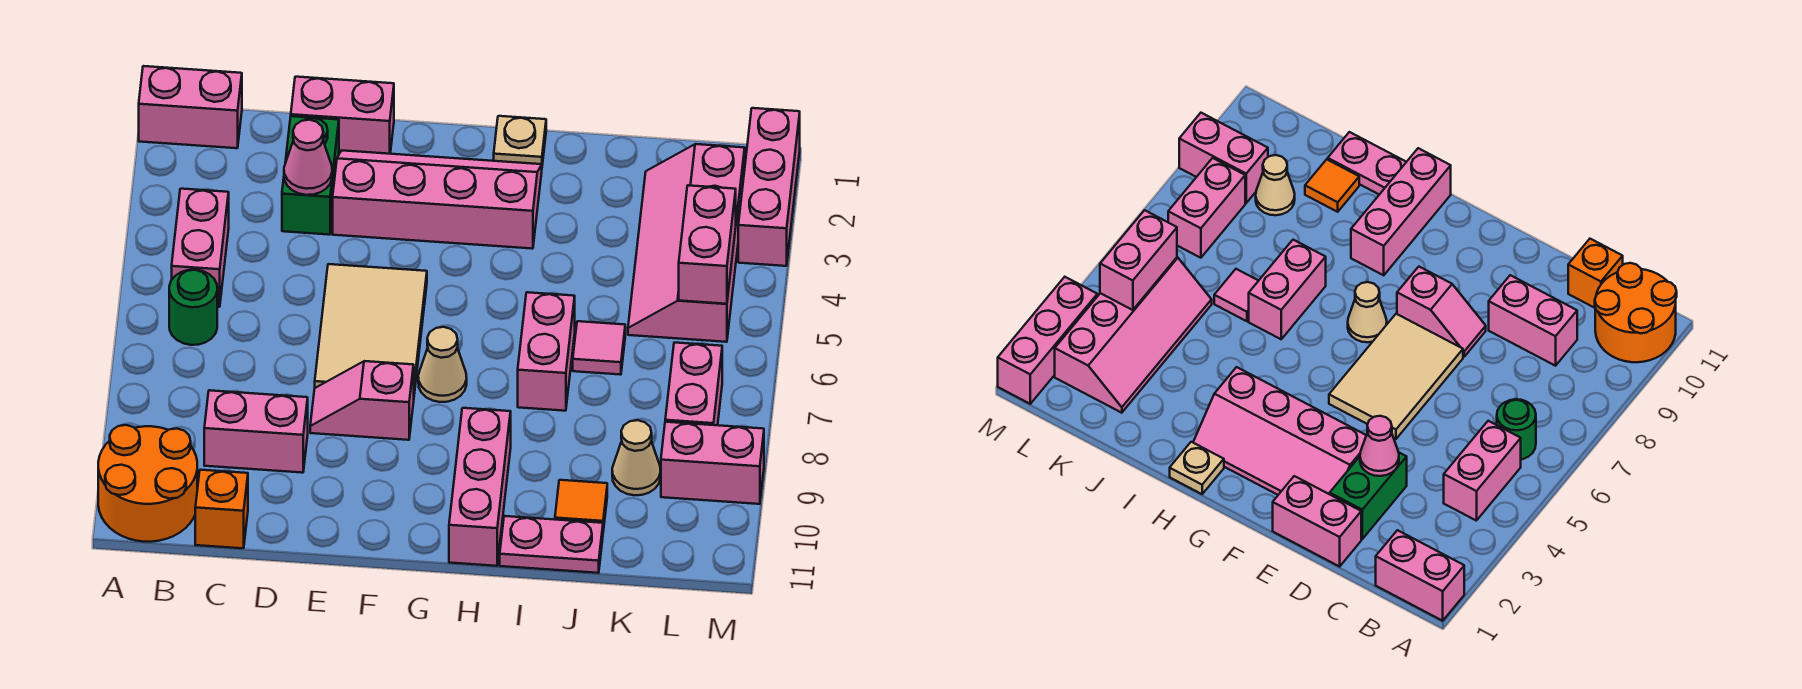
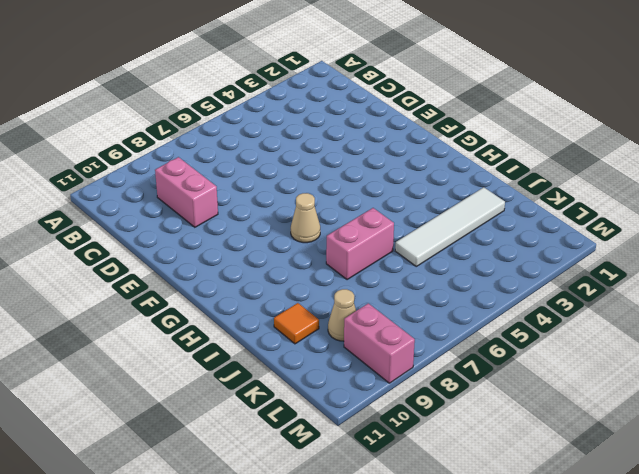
white 1x4 tile [395,187,505,266] -> none
none -> pink 1x2 brick [139,66,242,148]
none -> orange 2x2 round brick [98,425,197,542]
none -> pink 1x2 brick [172,189,229,307]

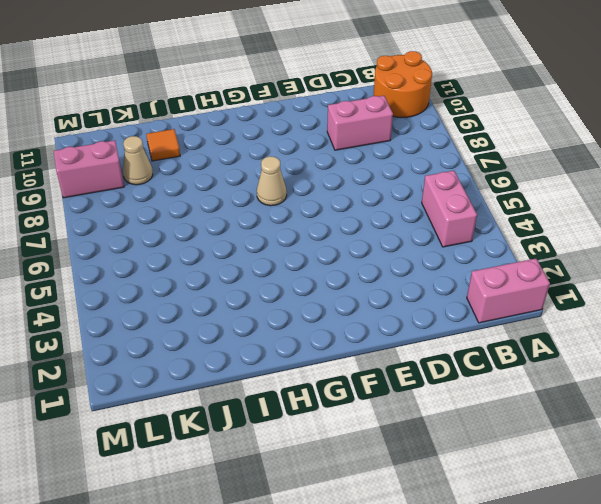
none -> green 1x1 round brick [169,270,217,345]
none -> orange 1x1 brick [195,470,248,548]
none -> pink 1x2 brick [291,77,394,154]

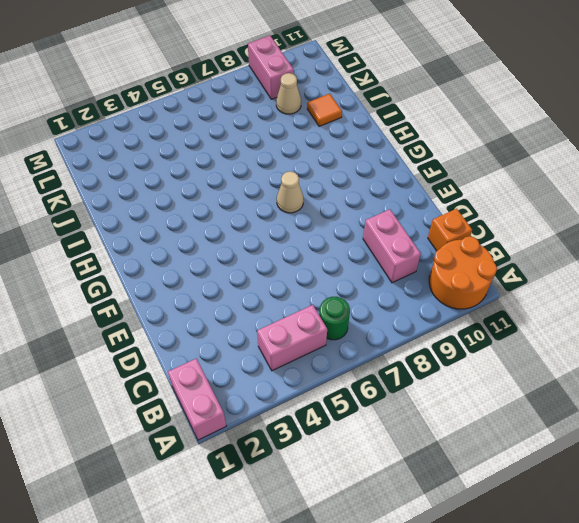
none -> pink 1x2 brick [291,77,394,154]
none -> green 1x2 brick [282,116,339,235]
none -> pink 2x4 slope [333,150,542,249]

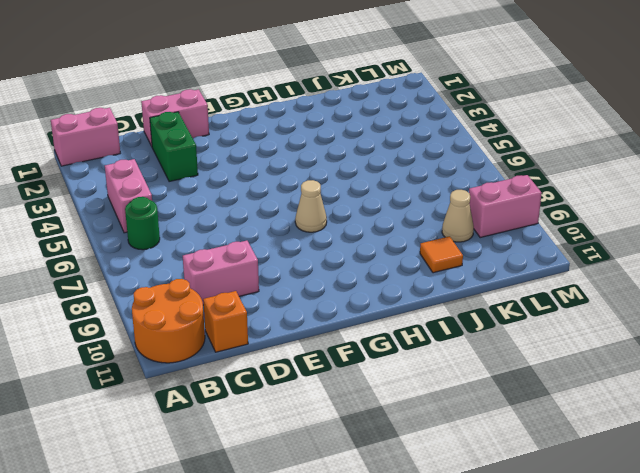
none -> pink 2x4 slope [333,150,542,249]
none -> tan 2x3 tile [315,264,427,394]
none -> pink 1x2 slope [310,361,414,440]

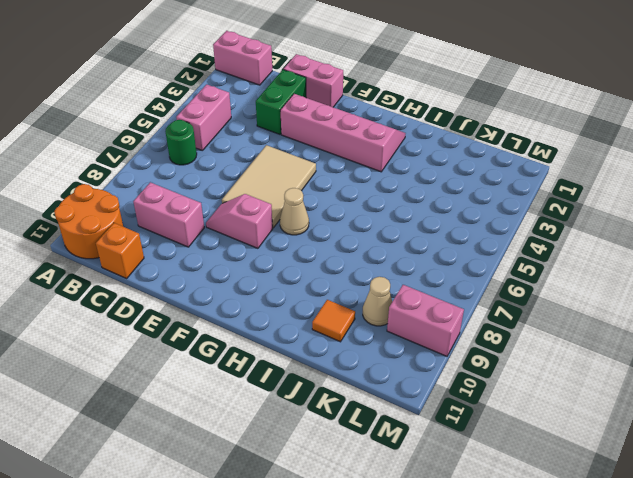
none -> tan 1x1 plate [494,116,546,165]
none -> pink 1x3 brick [449,408,511,566]
none -> pink 1x2 brick [518,292,575,411]

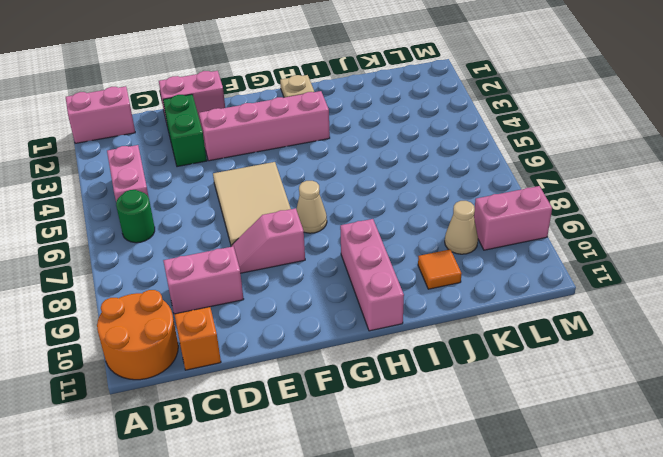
none -> pink 1x2 brick [518,292,575,411]
none -> pink 1x2 plate [500,516,603,573]
none -> pink 1x1 tile [573,321,625,375]

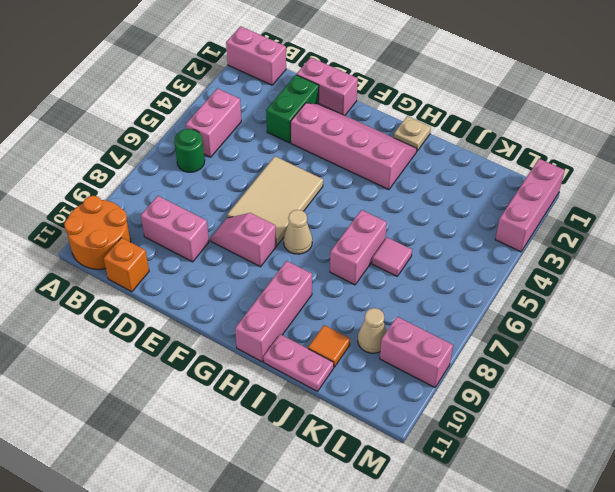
none -> pink 2x4 slope [628,144,745,342]
none -> pink 1x2 brick [665,343,722,425]
none -> pink 1x1 cone [284,120,332,195]

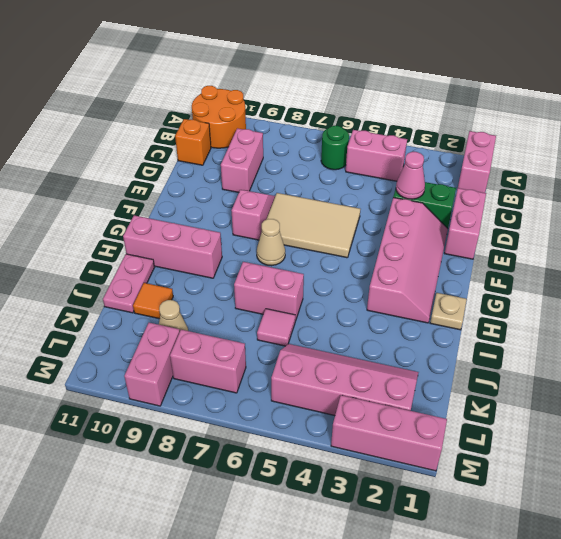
none -> pink 1x2 brick [679,185,736,304]

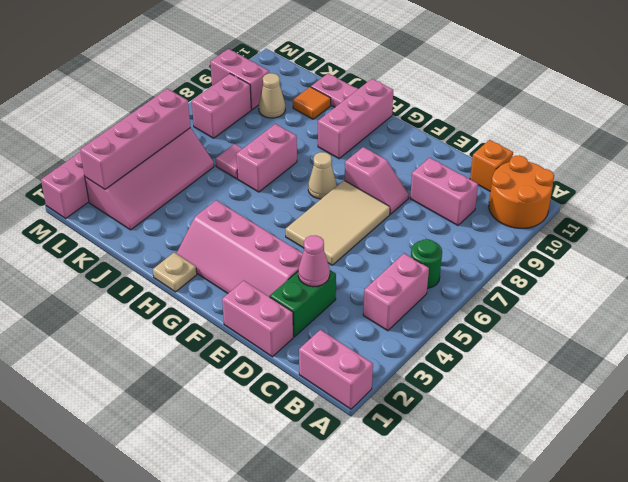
pink 1x4 brick [80,89,190,189] -> pink 1x2 brick [679,185,736,304]

